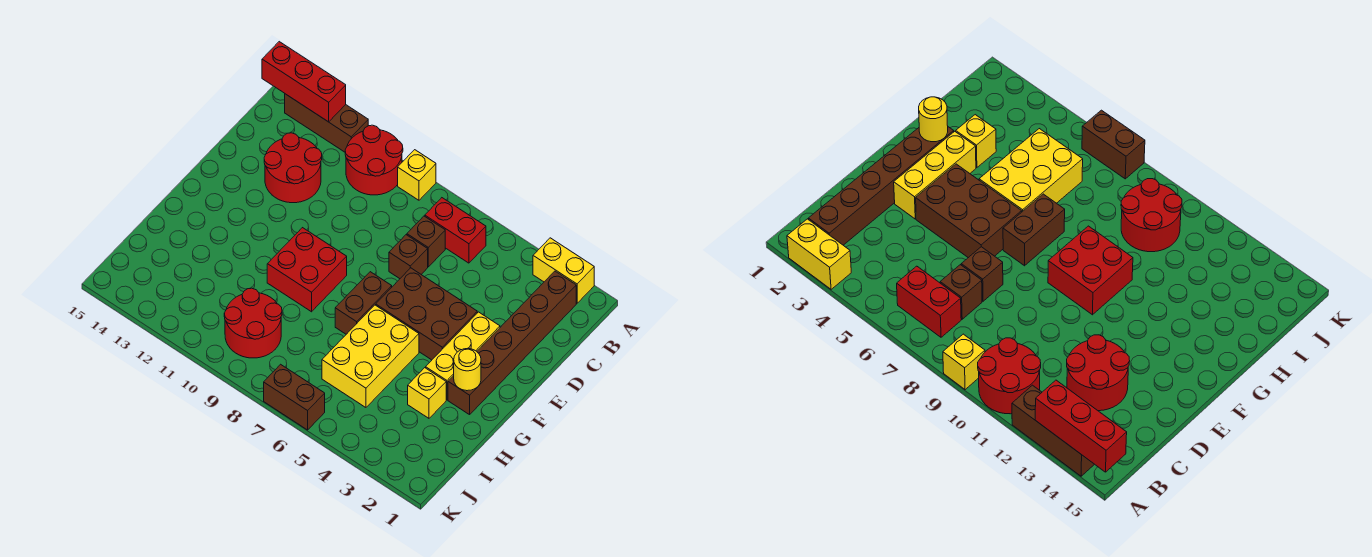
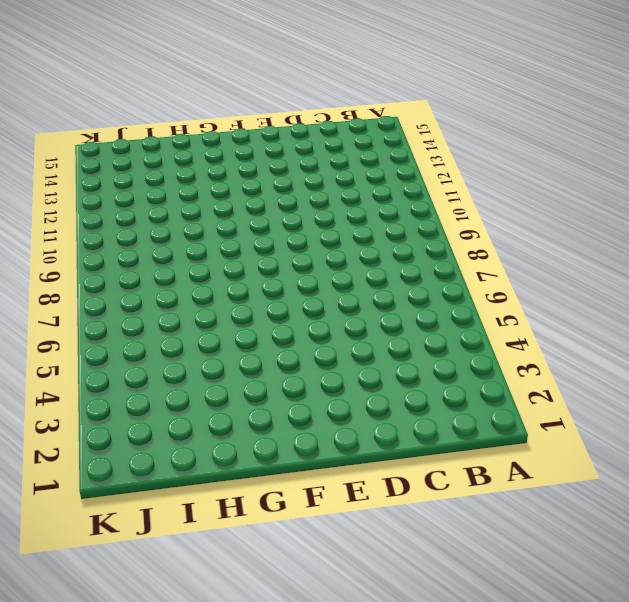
none -> yellow 1x2 brick [533,238,594,303]
none -> yellow 1x1 brick [398,150,436,200]
none -> red 2x2 round brick [345,125,403,195]

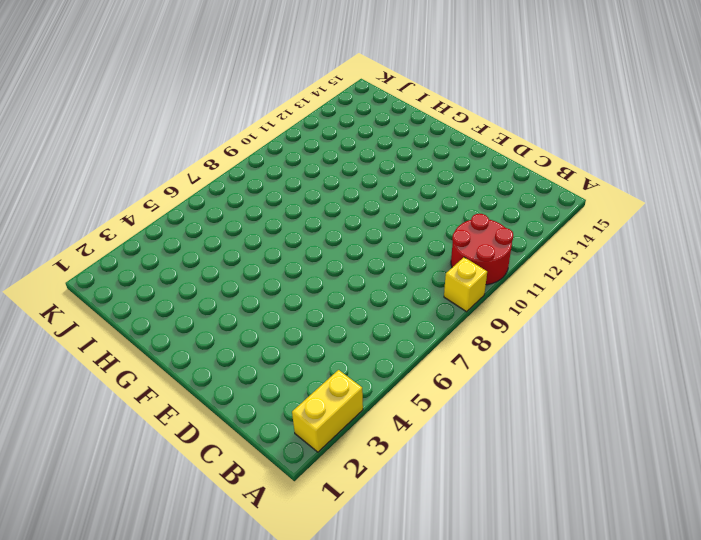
none -> brown 1x3 brick [285,94,368,152]
none -> brown 1x6 brick [448,271,576,415]
none -> red 1x2 brick [425,198,486,263]

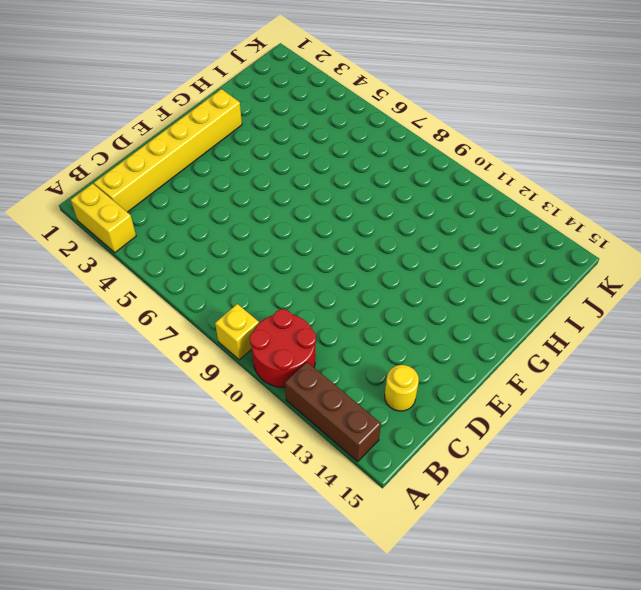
yellow 1x6 brick [94,89,242,212] -> brown 1x6 brick [448,271,576,415]
yellow 1x1 round brick [385,365,419,411] -> yellow 1x1 round brick moved to [454,349,481,391]
none -> red 1x2 brick [425,198,486,263]
none -> brown 1x1 brick [407,216,445,267]
none -> red 2x2 round brick [264,133,322,203]

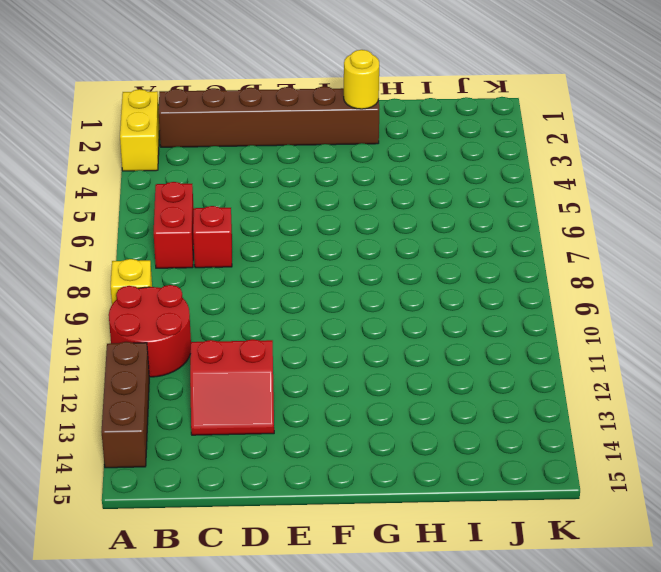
red 1x1 brick [193,206,232,268] -> brown 1x1 brick [407,216,445,267]
red 2x2 slope [190,339,274,435] -> red 2x2 round brick [264,133,322,203]
none -> brown 1x1 brick [389,235,428,279]
none -> yellow 1x3 brick [426,312,500,400]
none -> brown 2x3 brick [376,268,477,360]

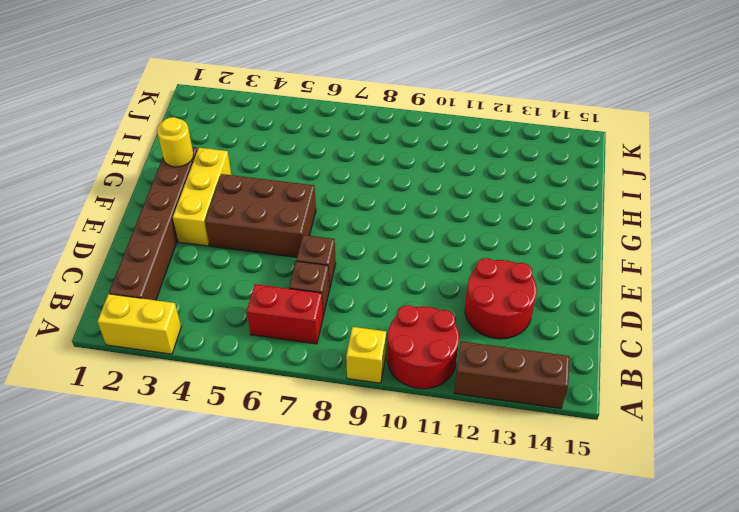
none -> brown 1x2 brick [335,272,392,334]
none -> red 2x2 brick [267,228,347,312]
none -> yellow 2x3 brick [322,305,419,407]

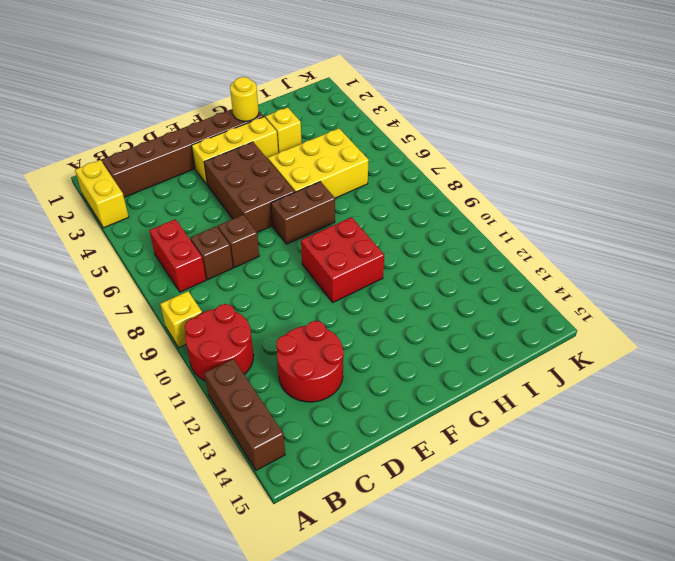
none -> red 2x2 round brick [224,288,282,358]
none -> brown 1x2 brick [264,364,325,430]
none -> red 1x3 brick [262,42,346,122]

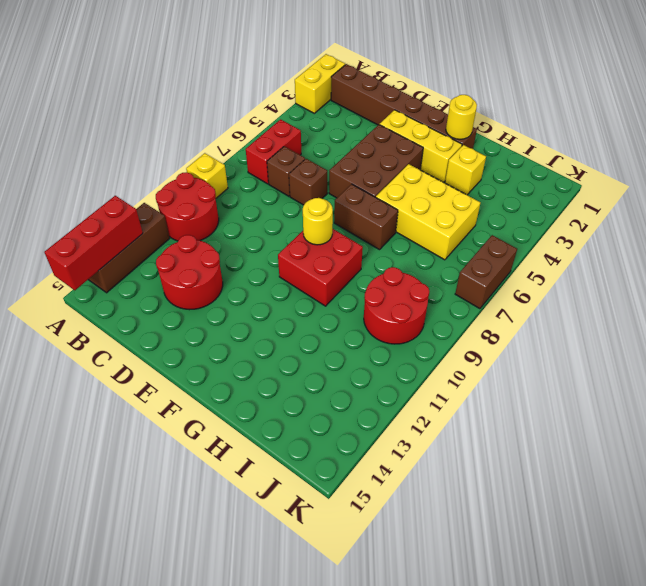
yellow 1x1 round brick [303,198,333,245] -> none

